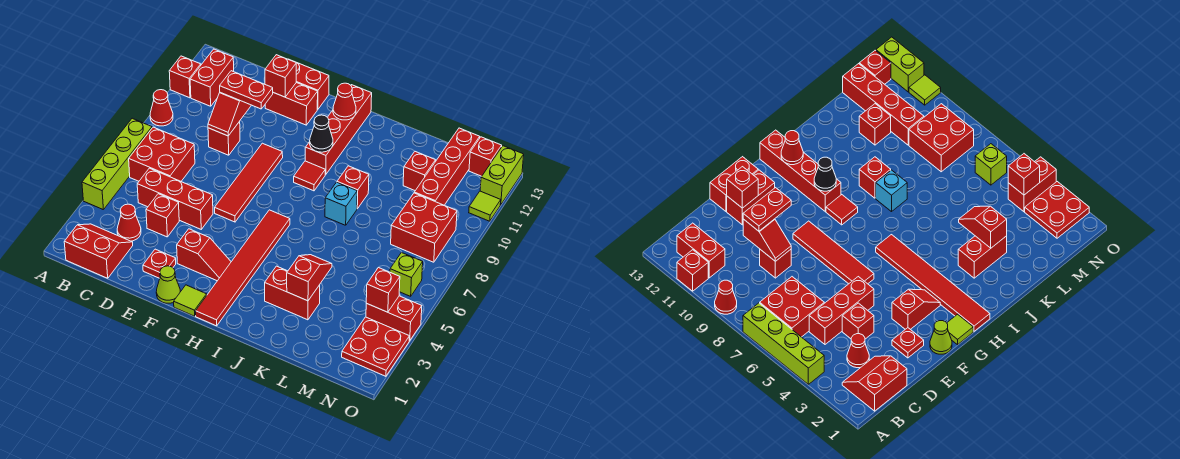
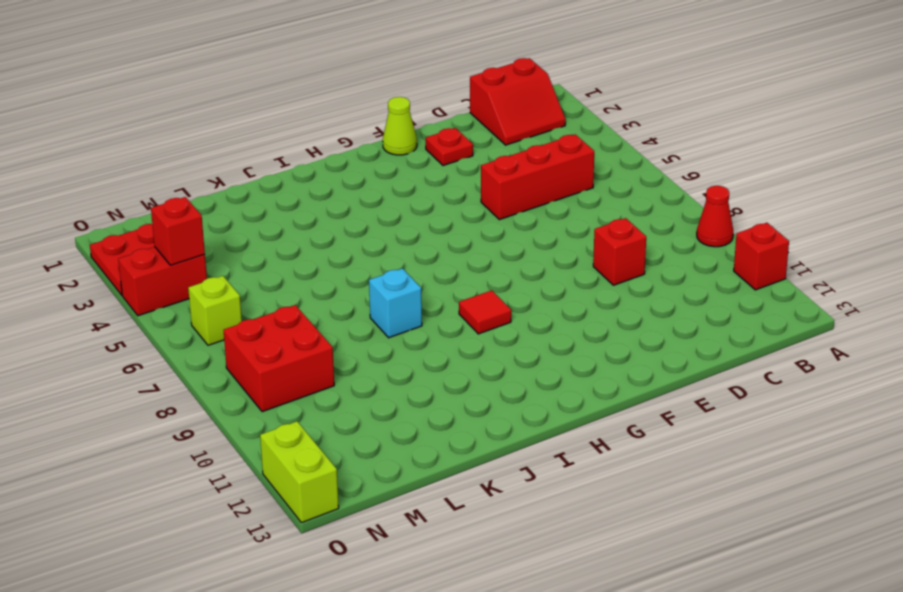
none -> lime 1x4 brick [82,118,152,210]
none -> red 2x2 brick [129,127,195,181]
none -> red 1x2 brick [190,49,234,106]
none -> red 1x1 cone [117,204,141,241]

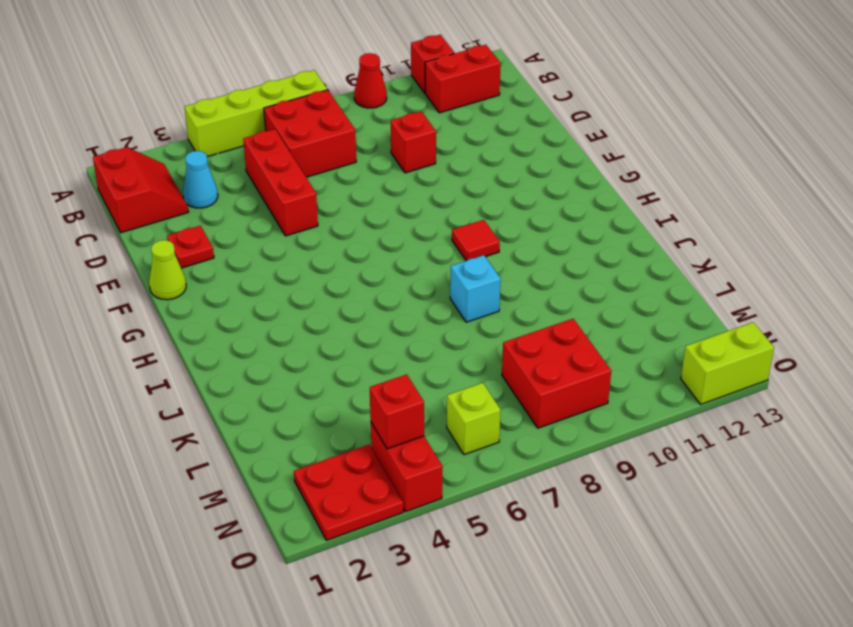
cyan 1x1 cone [183,151,218,208] -> red 1x1 cone [117,204,141,241]
none -> red 1x1 brick [146,194,179,237]
none -> red 1x2 brick [265,83,318,125]
none -> red 1x2 brick [296,63,329,109]
none -> red 1x2 slope [177,229,231,281]

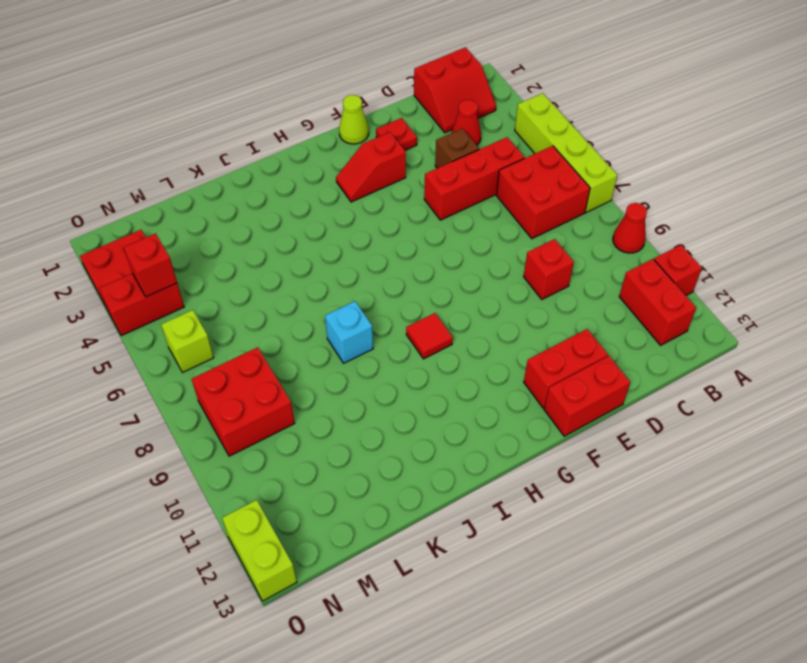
brown 1x1 brick [435,129,479,168] -> red 1x1 brick [146,194,179,237]
none -> red 1x4 tile [215,143,283,222]
none -> lime 1x1 tile [174,285,207,316]
none -> red 1x6 tile [196,210,290,326]
none -> red 1x4 brick [305,85,372,175]

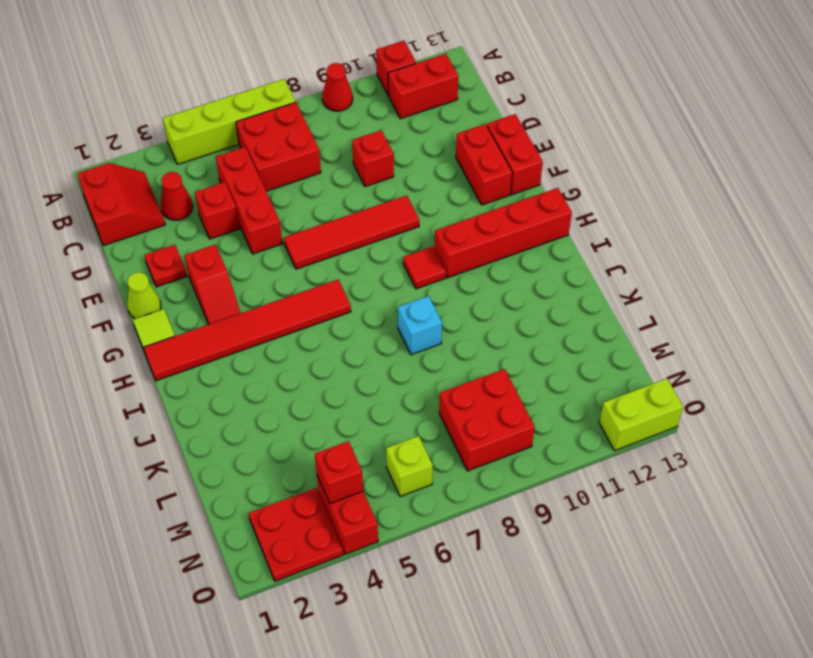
none -> red 1x2 brick [265,266,320,320]
none -> red 1x1 brick [337,166,369,209]
none -> red 1x1 brick [403,152,436,191]
none -> red 1x4 brick [414,128,480,205]

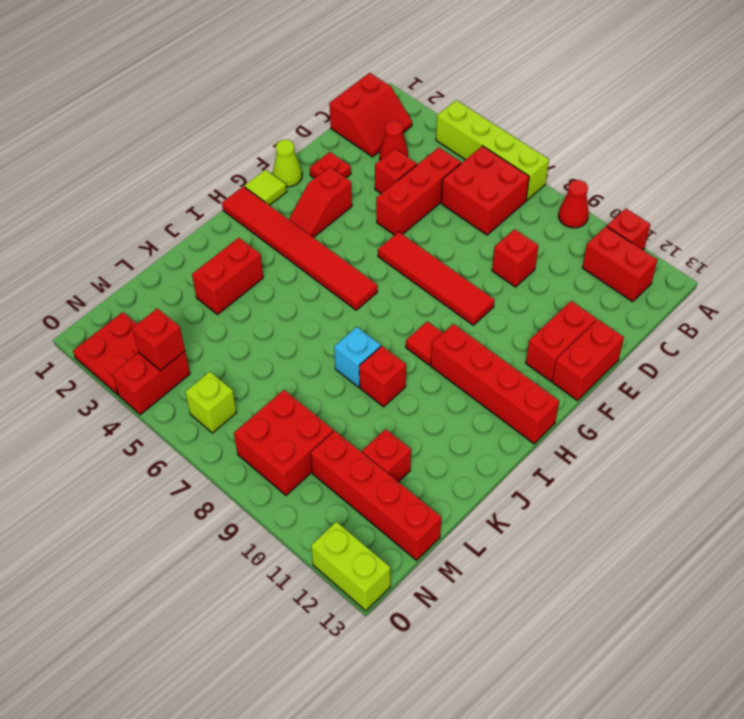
none -> red 1x1 brick [469,137,502,176]
none -> lime 1x1 tile [469,191,501,221]
none -> red 1x2 slope [208,92,251,136]
none -> red 1x1 brick [265,55,296,97]

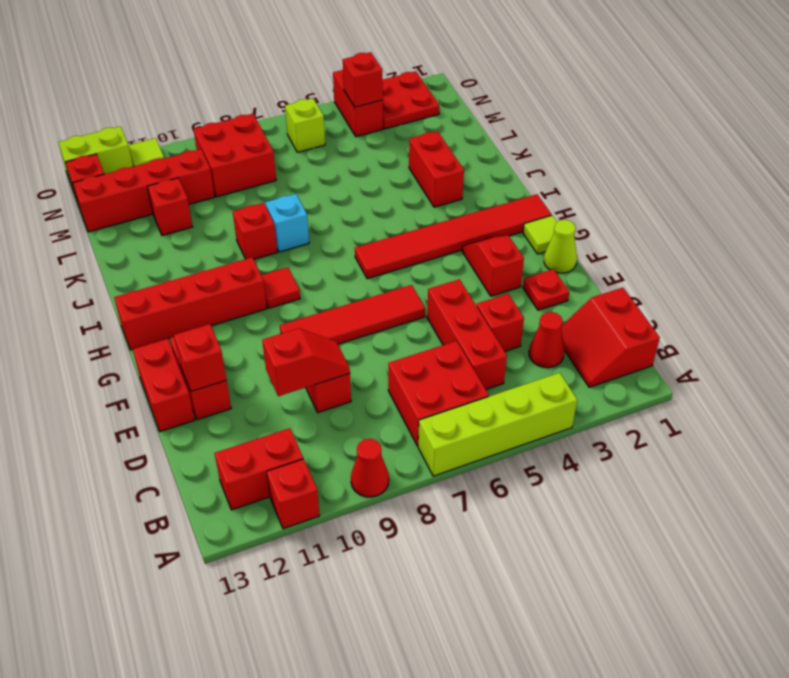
none -> black 1x1 cone [310,115,333,152]
none -> red 1x1 cone [333,83,356,120]
none -> red 1x2 slope [287,255,332,301]
none -> red 1x2 plate [220,71,273,109]

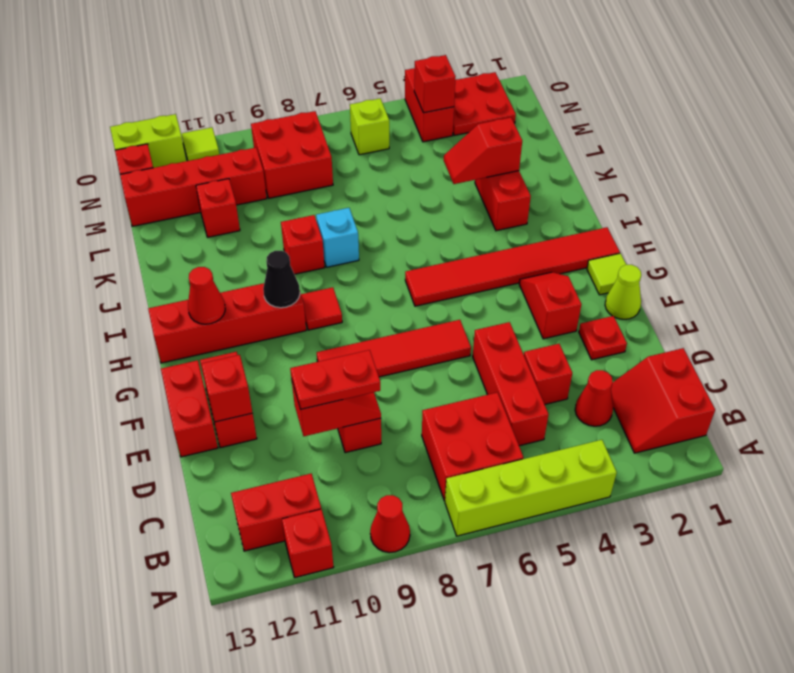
red 1x2 plate [290,350,380,409] -> red 1x2 plate turned to [220,71,273,109]

